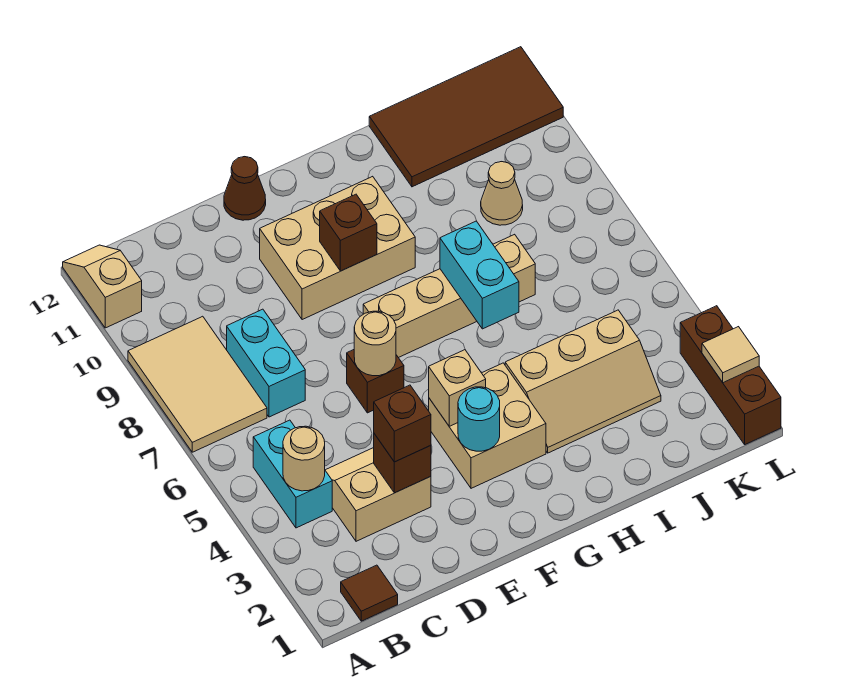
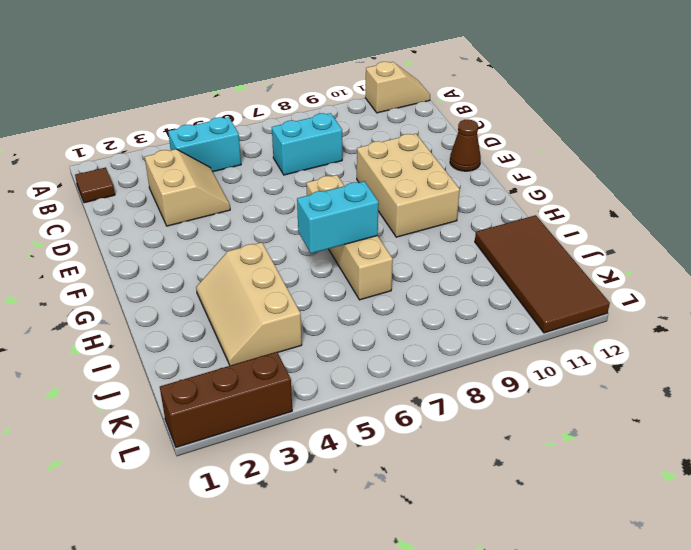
none -> tan 2x3 tile [128,316,267,452]
none -> brown 1x1 brick [347,350,404,413]
none -> tan 2x2 brick [429,363,546,488]

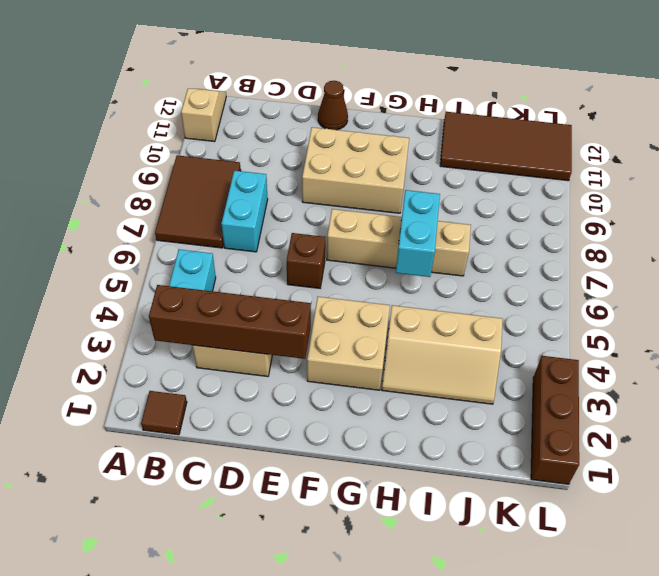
brown 2x3 tile [155,155,241,248] -> tan 2x3 tile [128,316,267,452]
brown 1x4 brick [149,285,311,359] -> brown 1x1 brick [374,434,431,493]
none -> tan 1x1 cone [481,162,523,225]
none -> tan 1x1 round brick [283,426,325,491]
none -> tan 1x1 round brick [354,311,396,376]

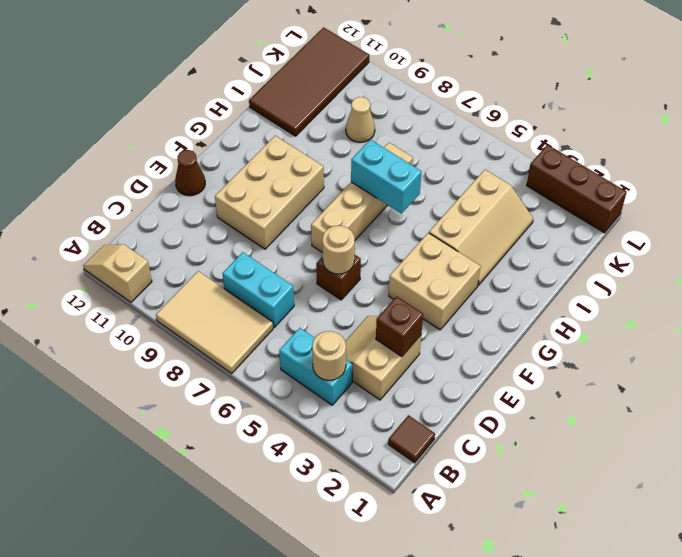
none -> cyan 1x1 round brick [458,387,500,451]
none -> tan 1x1 brick [429,350,486,426]
none -> brown 1x1 brick [320,194,377,271]

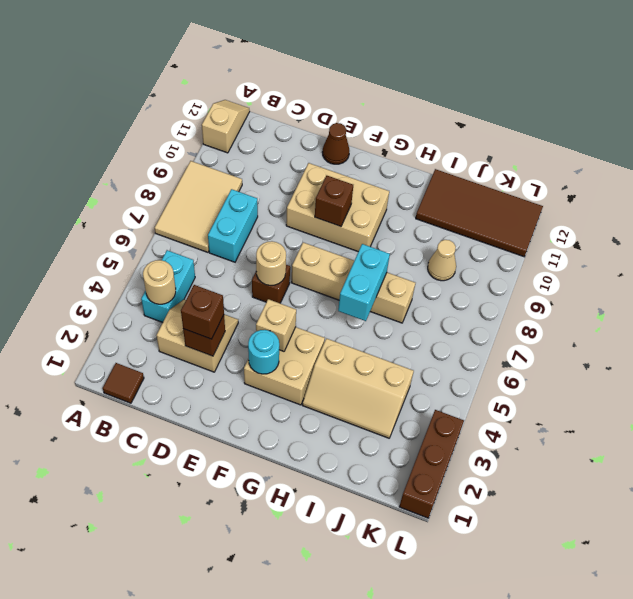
none -> tan 1x1 tile [702,327,759,383]

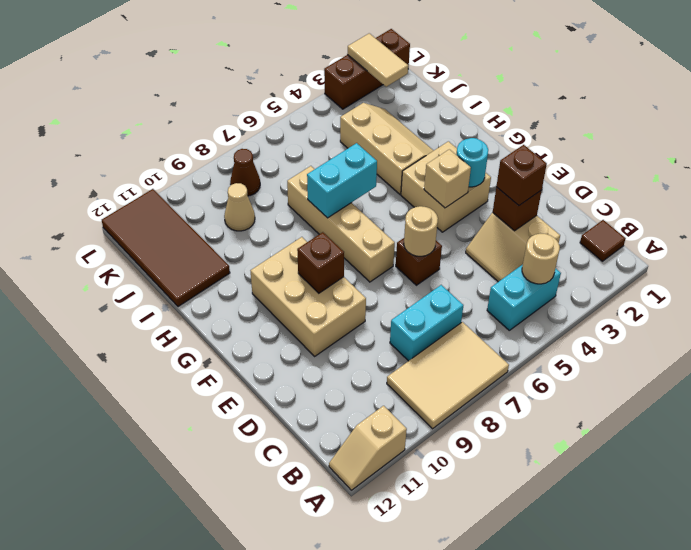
tan 1x2 tile [347,33,408,87] -> tan 1x1 tile [702,327,759,383]
brown 1x1 cone [230,149,260,196] -> brown 1x1 cone moved to [224,157,266,220]

